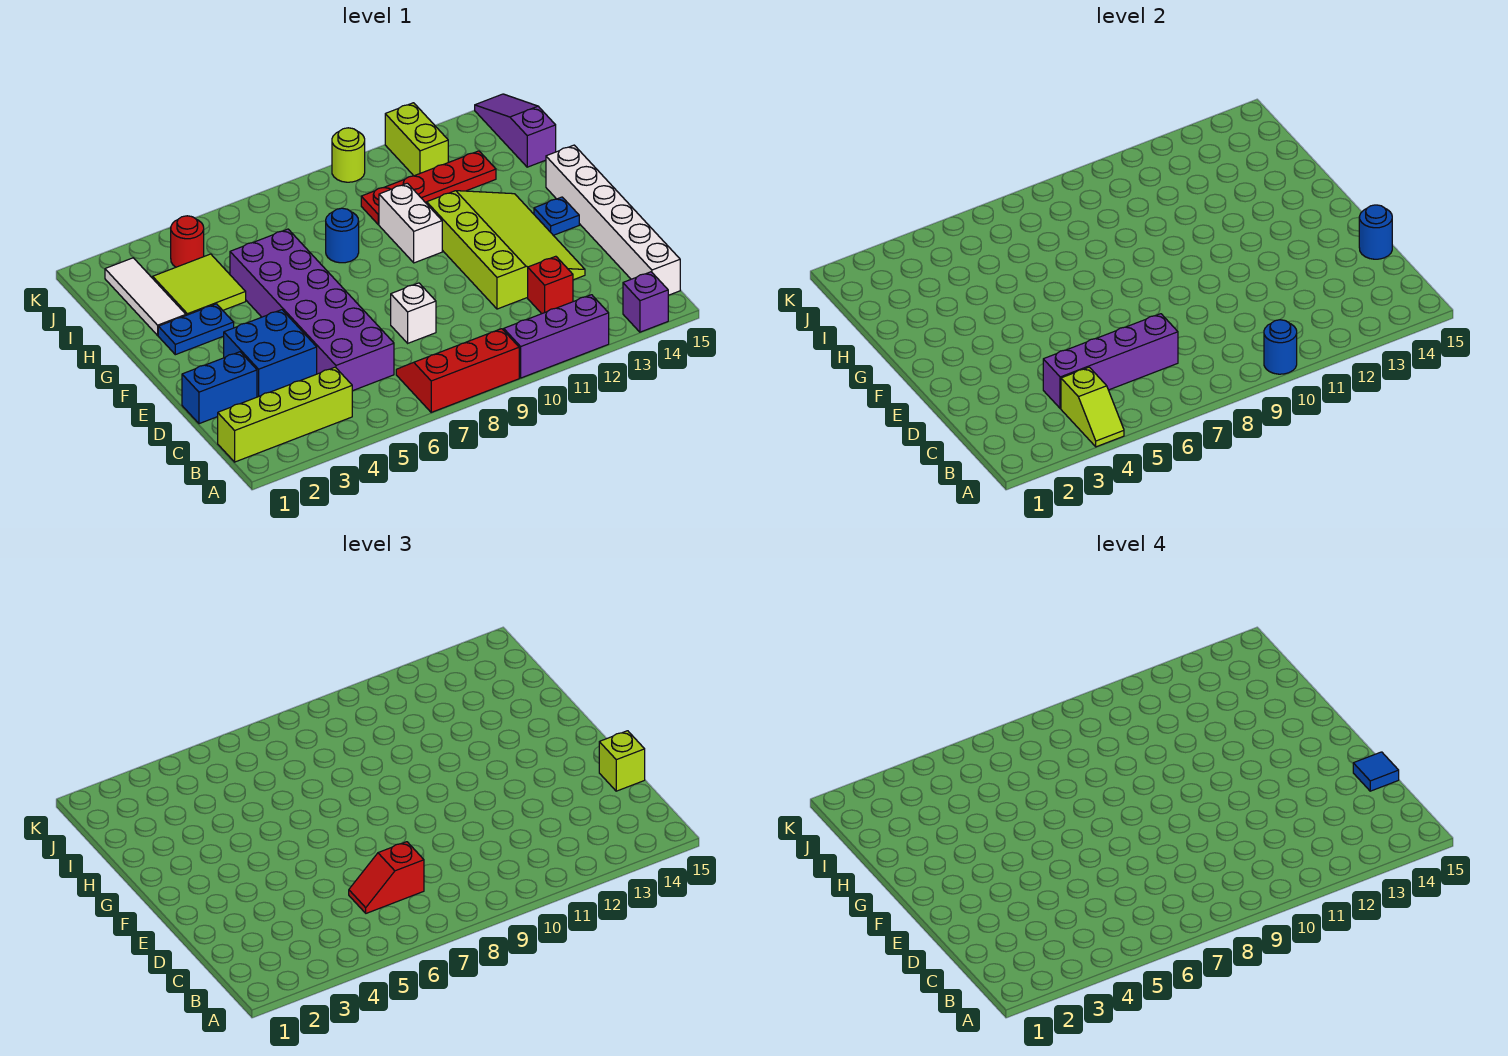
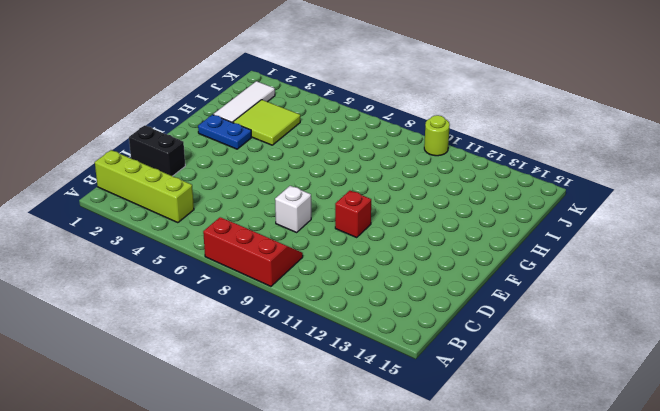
black 1x2 brick [129,125,185,176] -> blue 1x2 brick [182,352,257,424]
red 1x1 brick [335,191,371,237] -> red 1x1 brick moved to [528,256,573,314]
none -> purple 1x3 brick [504,295,609,378]
none -> purple 1x1 brick [623,272,668,332]
none -> white 1x6 brick [546,145,680,295]

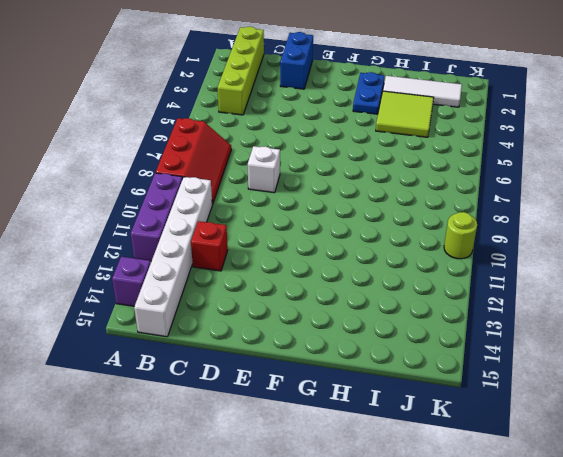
white 1x6 brick [134,177,212,337] -> white 1x6 brick turned to [546,145,680,295]
none -> purple 2x6 brick [230,229,394,391]
none -> blue 2x2 brick [224,310,317,397]
none -> lime 3x4 slope [427,191,585,309]

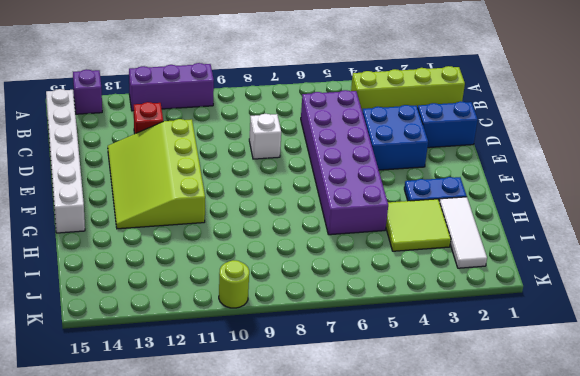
none -> red 2x3 slope [396,329,519,412]
none -> blue 1x1 plate [534,197,579,235]
none -> white 1x2 brick [379,183,442,263]

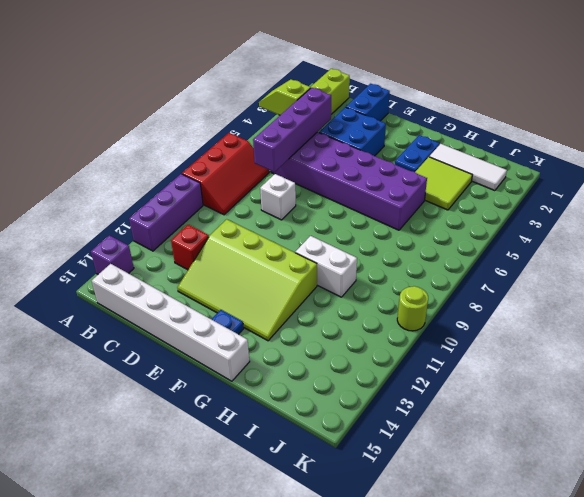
none -> blue 1x1 round brick [326,208,359,263]
none -> red 1x4 plate [361,151,496,224]
none -> purple 1x3 slope [475,94,556,167]

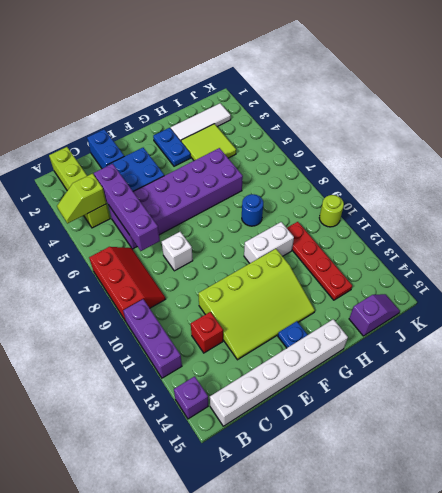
purple 1x2 slope [349,294,400,336] -> purple 1x3 slope [475,94,556,167]
none -> red 1x1 round brick [171,216,204,267]
none -> lime 1x2 brick [385,103,448,176]
none -> blue 1x1 round brick [1264,320,1297,374]

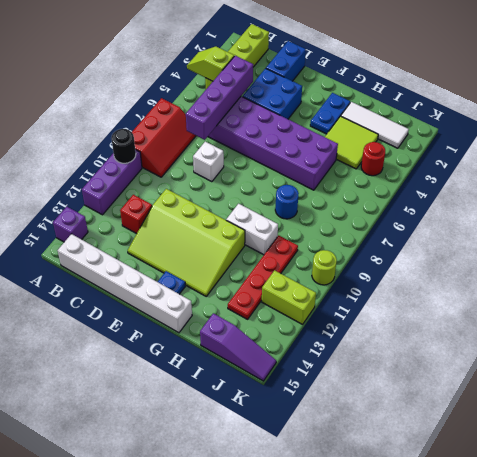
black 1x1 round brick [111,129,136,163] -> blue 1x1 round brick [1264,320,1297,374]
none -> blue 1x1 round brick [1359,205,1392,259]
none -> red 1x2 slope [349,842,424,913]
none -> lime 1x1 brick [599,731,645,791]

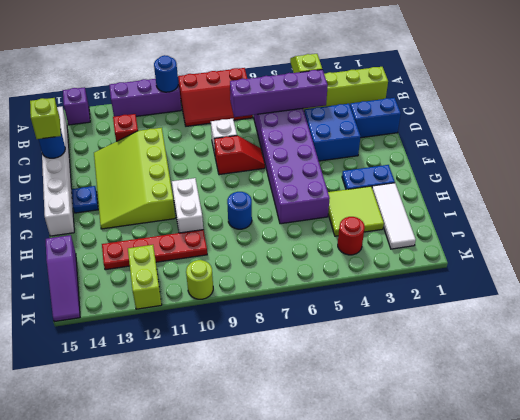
red 1x2 slope [214,135,265,175] -> red 1x2 slope moved to [349,842,424,913]
none -> blue 1x1 tile [1353,752,1399,791]

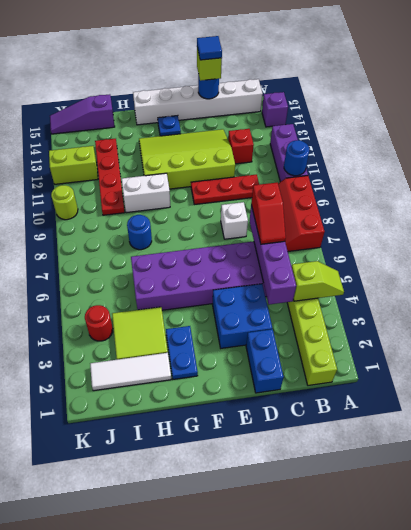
red 1x3 plate [191,174,259,204] -> none

